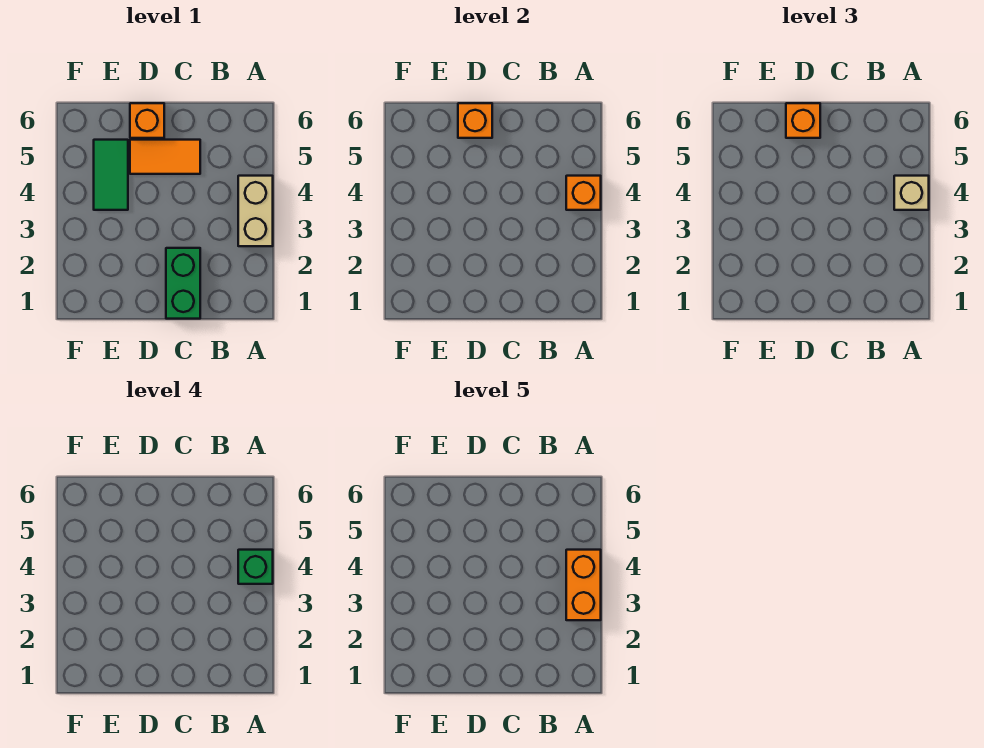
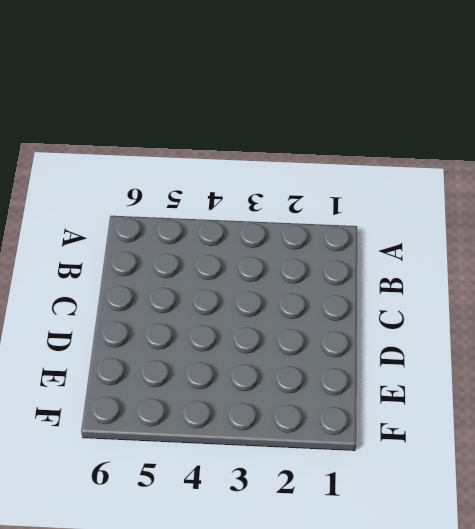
none -> tan 1x2 brick [238,176,273,246]
none -> green 1x2 brick [166,248,200,319]

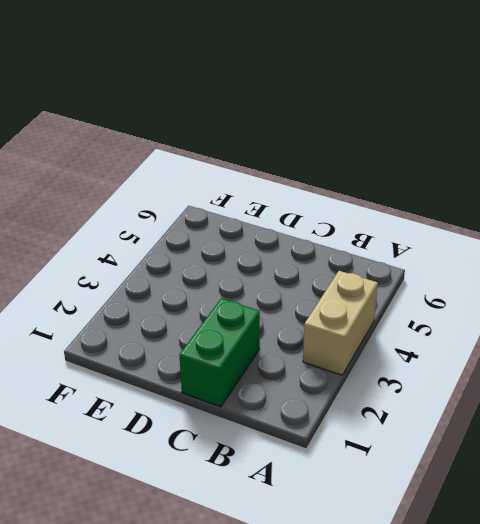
none -> orange 1x2 tile [130,140,200,174]
none -> orange 1x1 brick [130,103,164,138]

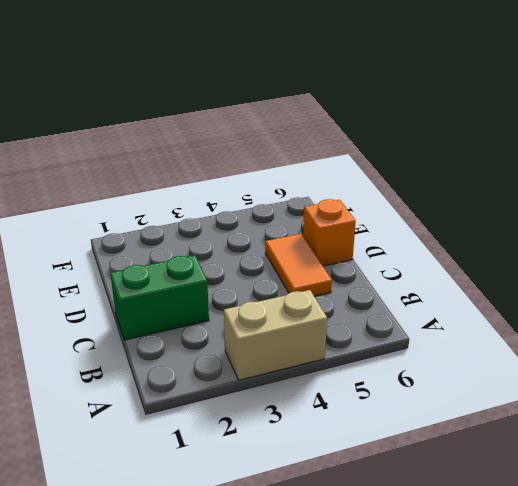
none -> green 1x2 tile [94,140,128,210]
none -> orange 1x1 brick [566,176,601,210]

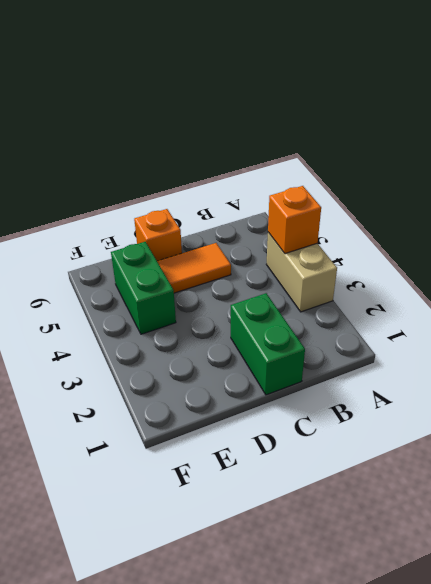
green 1x2 brick [111,242,176,334] -> green 1x2 tile [94,140,128,210]
none -> orange 1x1 brick [458,103,492,138]
none -> tan 1x1 brick [894,176,929,210]

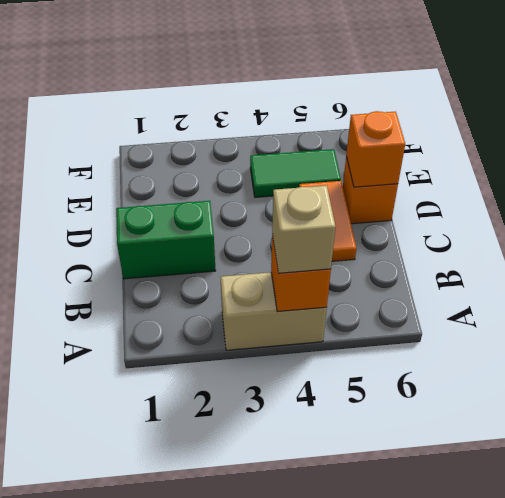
none -> orange 1x1 brick [786,103,820,138]
none -> green 1x1 brick [238,550,273,584]

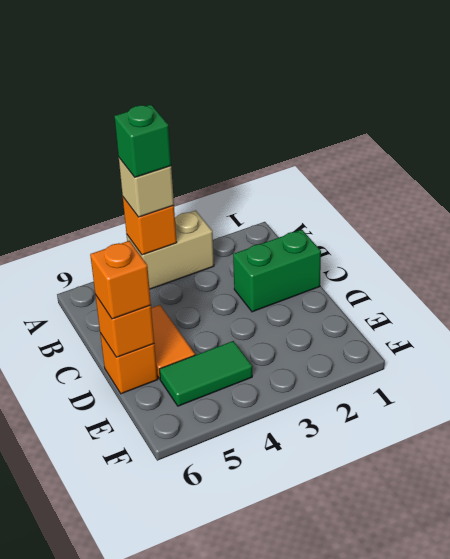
none -> orange 1x2 brick [566,550,601,620]

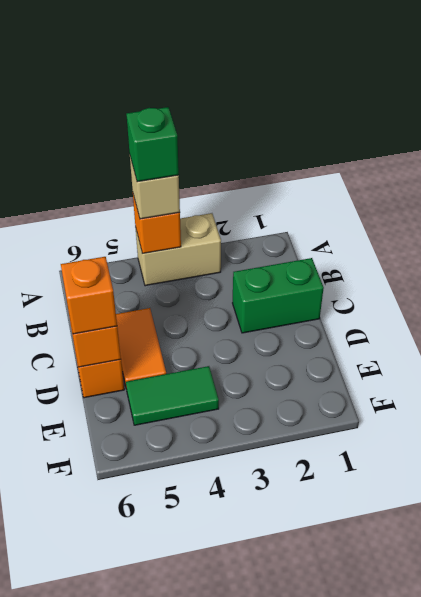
none -> orange 1x2 brick [566,550,601,620]

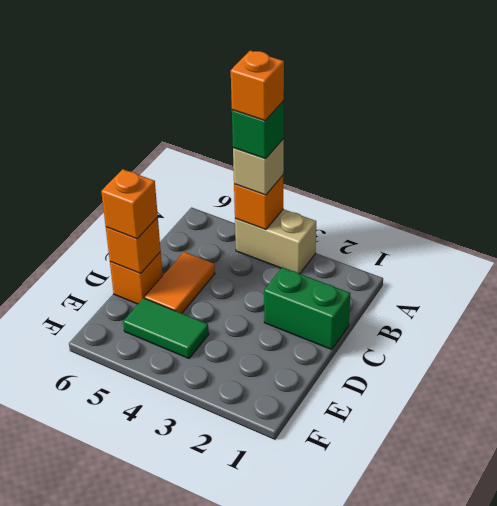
orange 1x1 brick [231,51,284,121] -> orange 1x2 brick [566,550,601,620]

